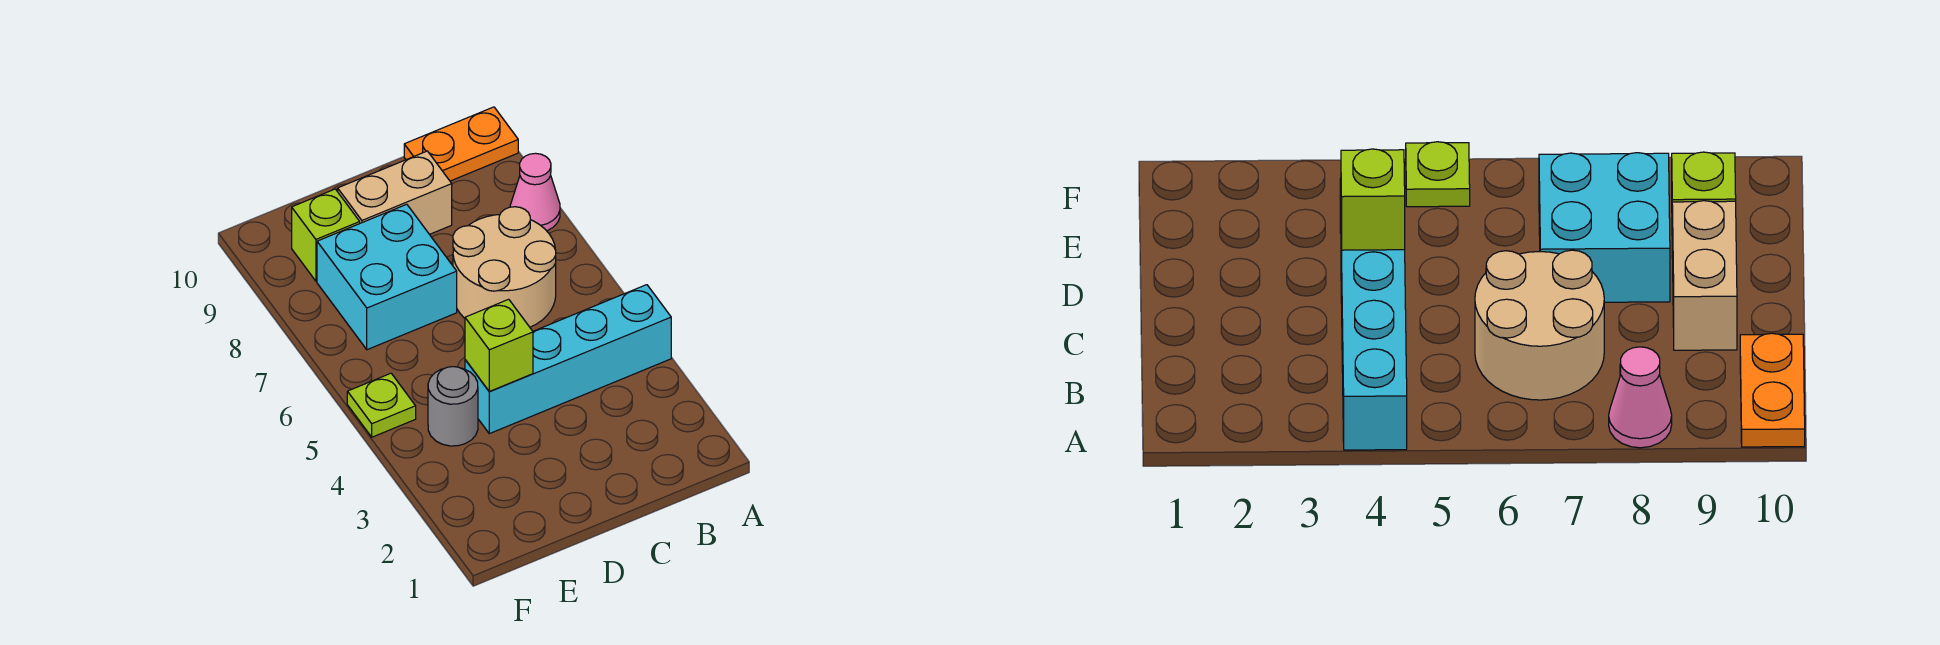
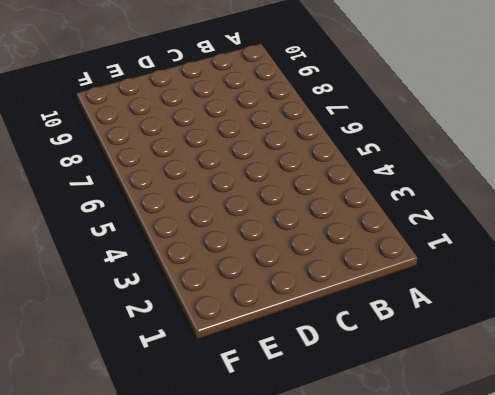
none -> cyan 1x4 brick [465,285,671,434]
none -> pink 1x1 cone [510,153,560,231]

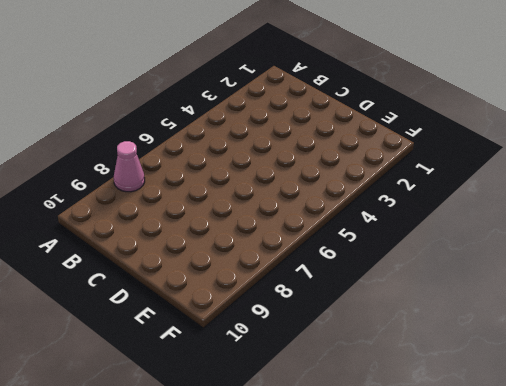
none -> cyan 1x4 brick [465,285,671,434]
none -> orange 1x2 plate [404,107,518,181]

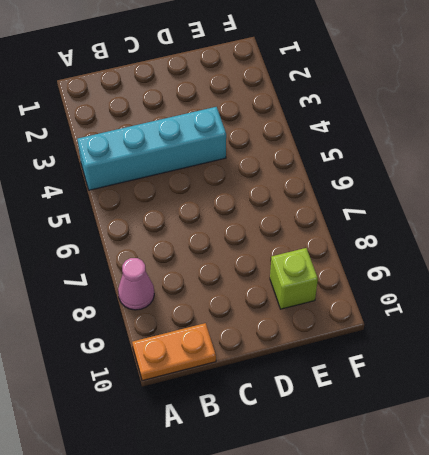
none -> tan 2x2 round brick [453,207,556,327]
none -> tan 1x2 brick [338,151,452,234]

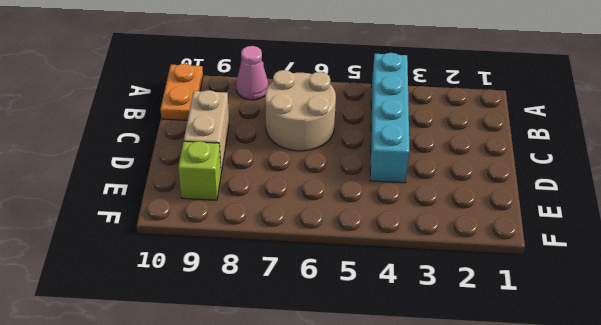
none -> cyan 2x2 brick [317,204,457,350]
none -> grey 1x1 round brick [428,367,478,446]

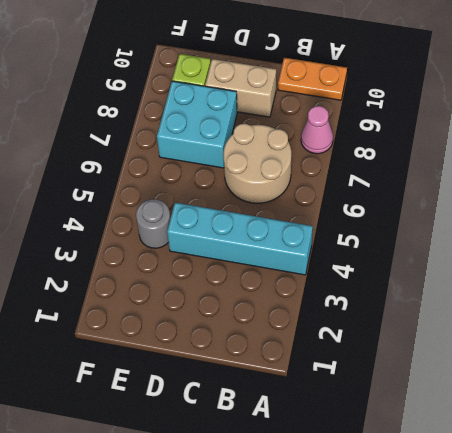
none -> lime 1x1 plate [347,373,416,437]
none -> lime 1x1 brick [465,299,533,391]

